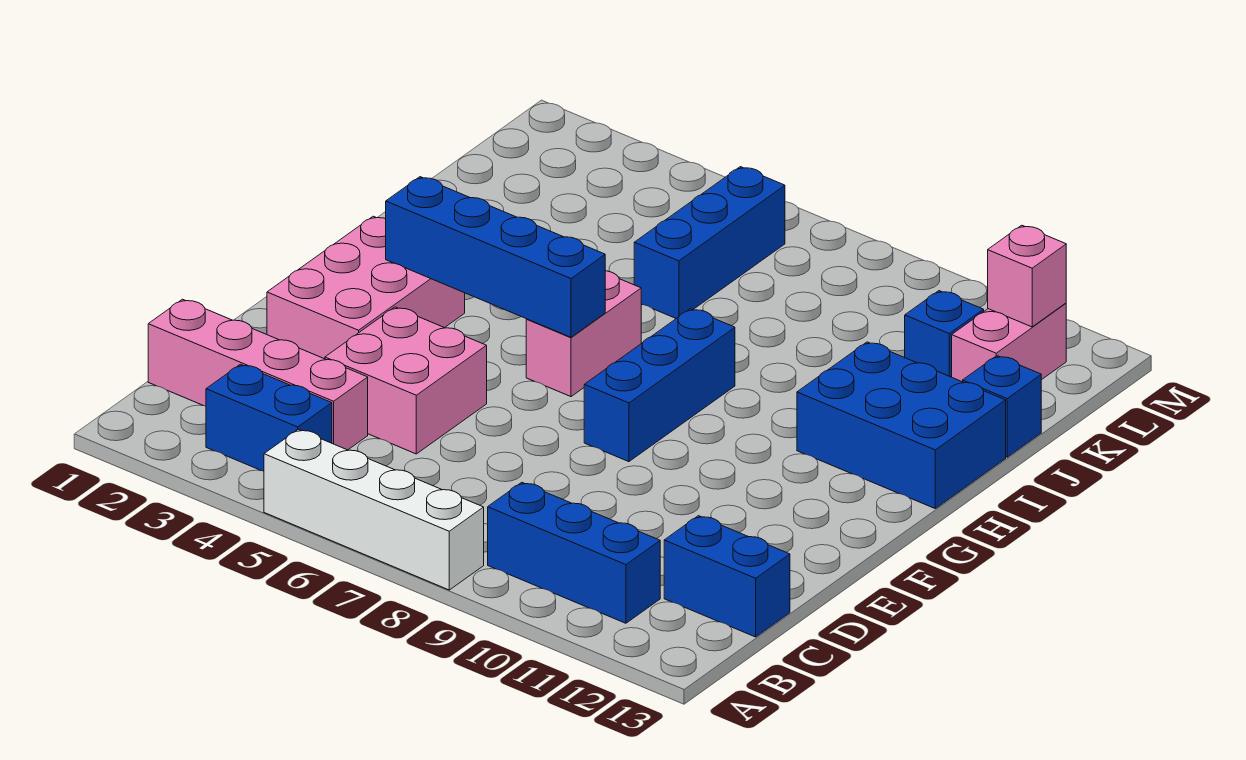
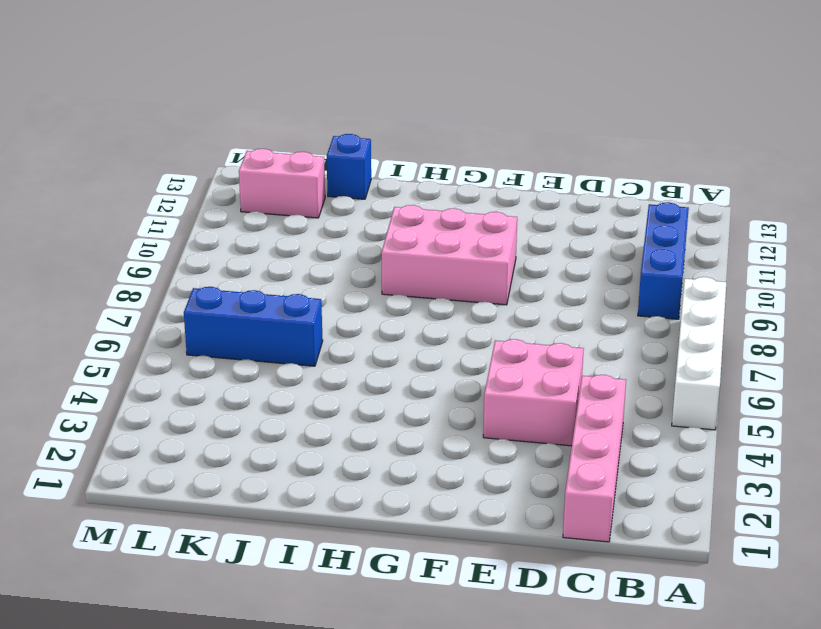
pink 2x3 brick [381,205,517,305] -> pink 2x3 brick moved to [267,216,465,359]
none -> blue 1x2 brick [206,364,332,471]
none -> blue 1x2 brick [664,516,790,637]
none -> blue 1x3 brick [584,309,735,462]

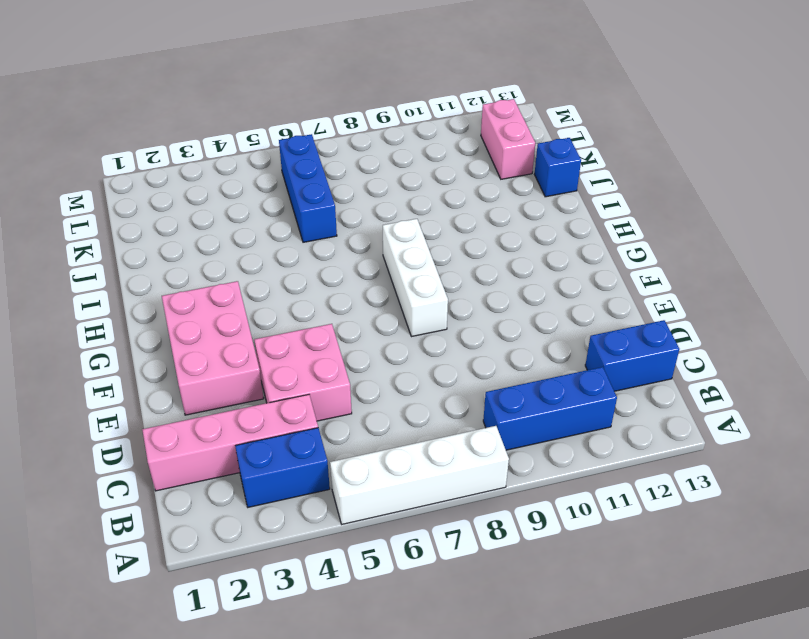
white 1x3 brick [383,219,448,337] -> blue 1x3 brick [584,309,735,462]
none -> pink 1x2 brick [526,271,641,397]
none -> blue 2x3 brick [797,342,1006,508]
none -> blue 1x1 brick [905,291,984,377]

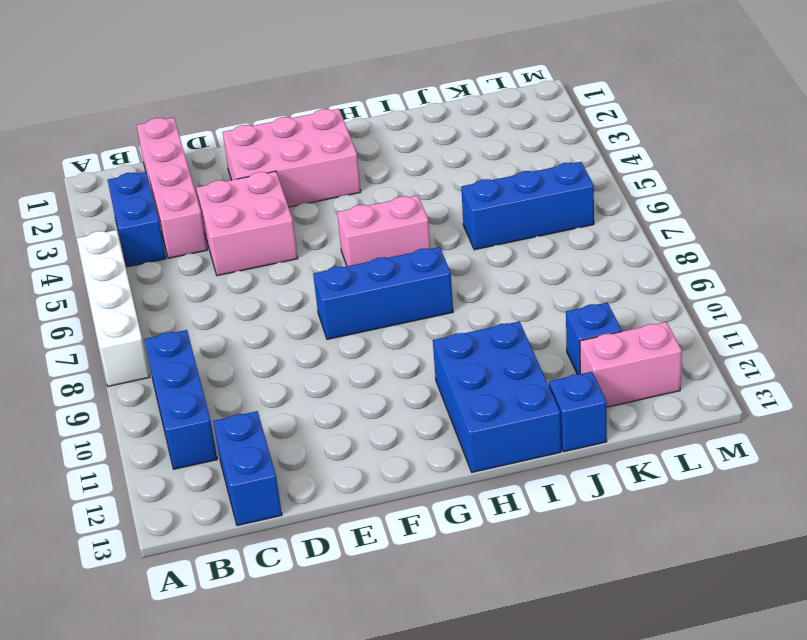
none -> blue 1x4 brick [386,177,605,337]
none -> pink 1x1 brick [988,225,1066,327]

